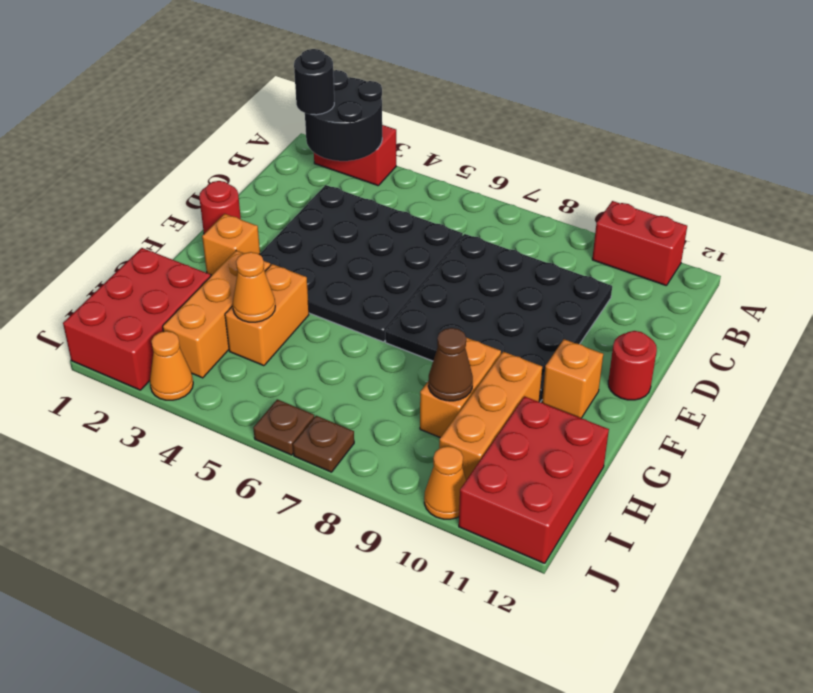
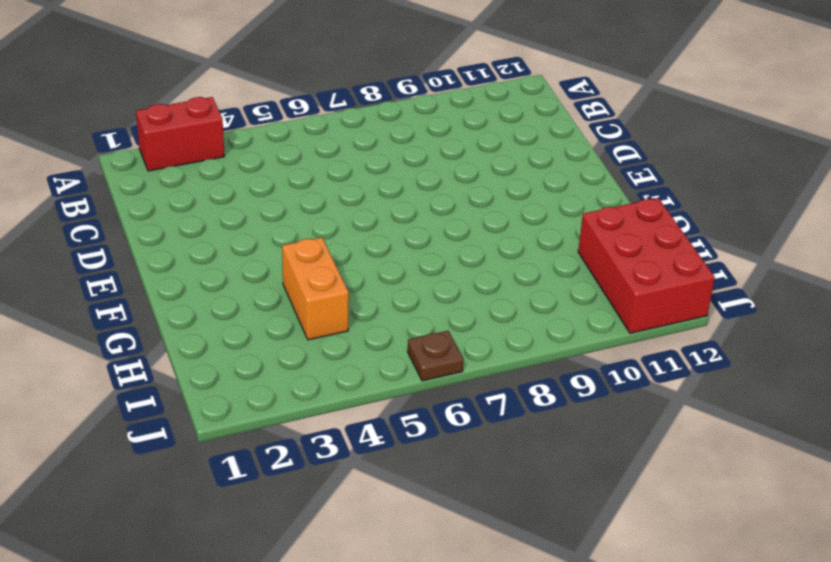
none -> red 1x2 brick [592,201,687,286]
none -> black 4x4 plate [259,185,463,342]
none -> black 4x4 plate [385,234,612,402]

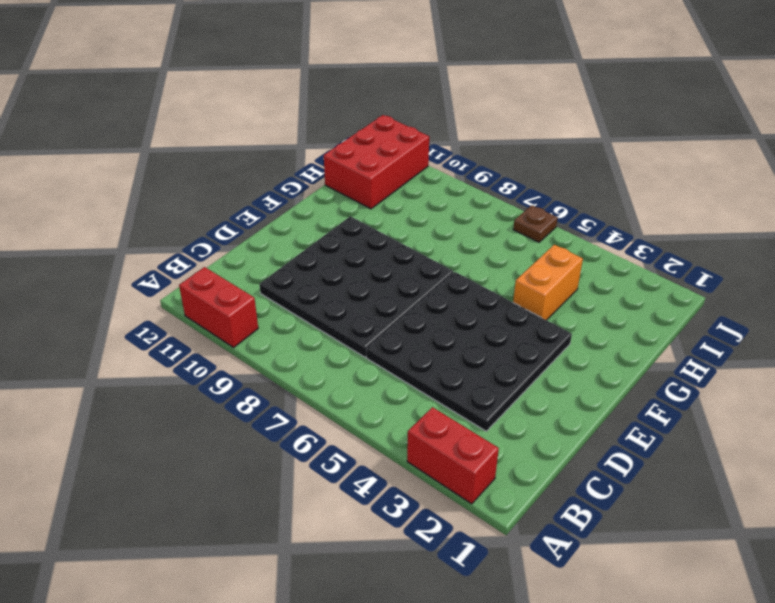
none -> red 1x1 round brick [199,181,241,234]
none -> red 1x1 round brick [608,331,657,400]
none -> orange 1x1 brick [202,214,260,275]

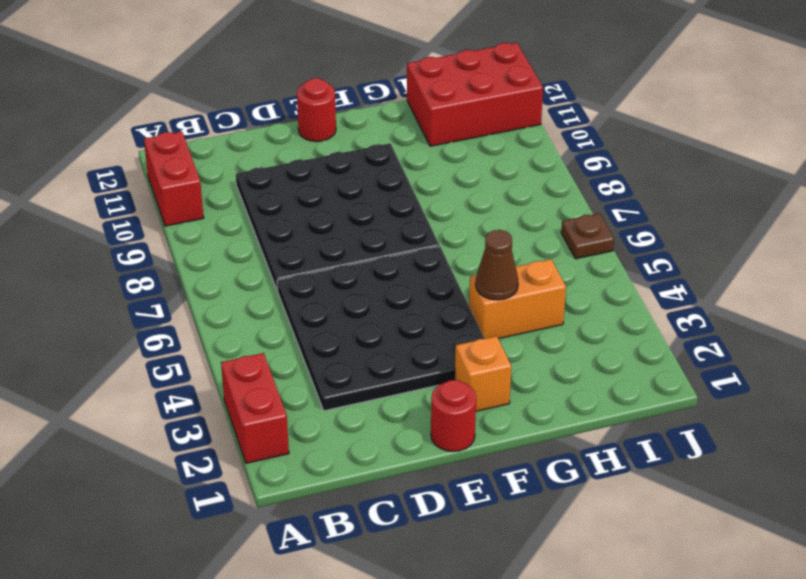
brown 1x1 cone [476,230,518,300] -> brown 1x1 cone moved to [428,328,473,401]
none -> orange 1x1 brick [542,339,603,418]
none -> orange 1x3 brick [163,250,270,378]
none -> orange 1x2 brick [420,338,501,438]

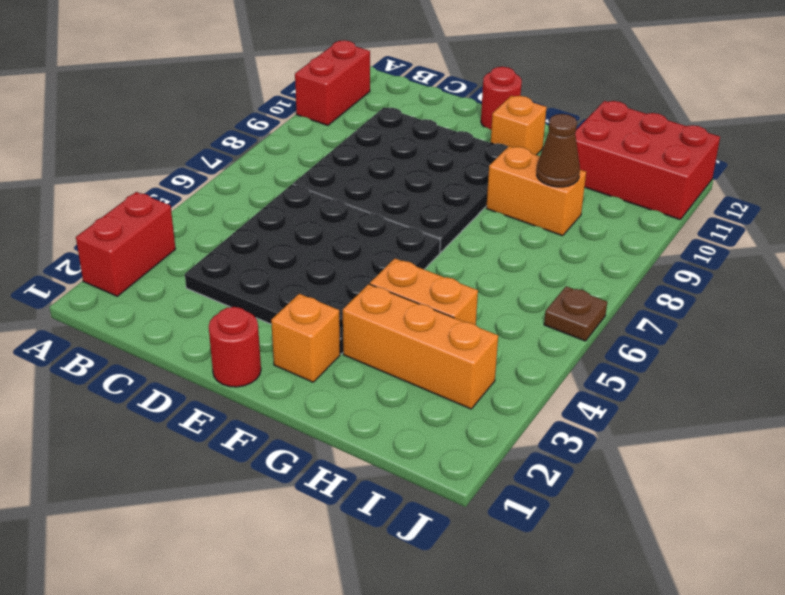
none -> orange 1x3 brick [439,351,542,480]
none -> red 2x3 brick [63,248,211,390]
none -> orange 1x1 cone [150,331,193,400]

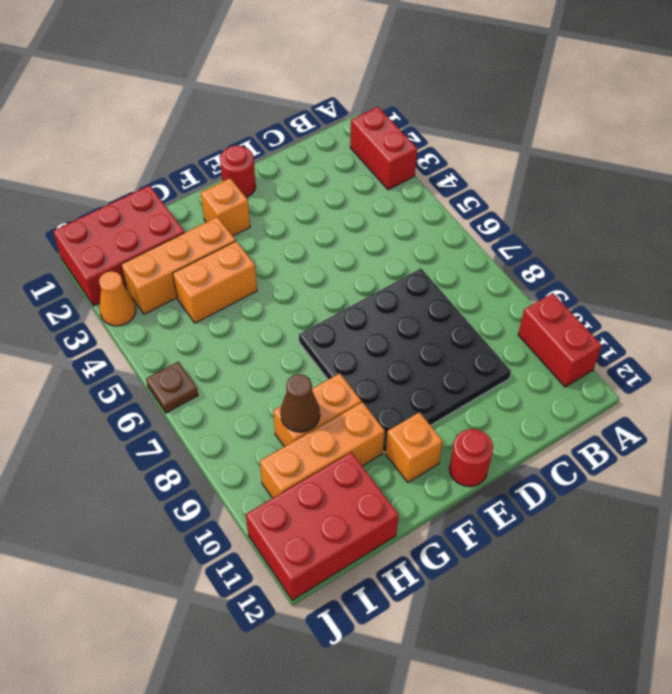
none -> black 4x4 plate [259,185,463,342]
none -> brown 1x1 plate [293,416,354,472]
none -> orange 1x1 cone [424,446,466,519]

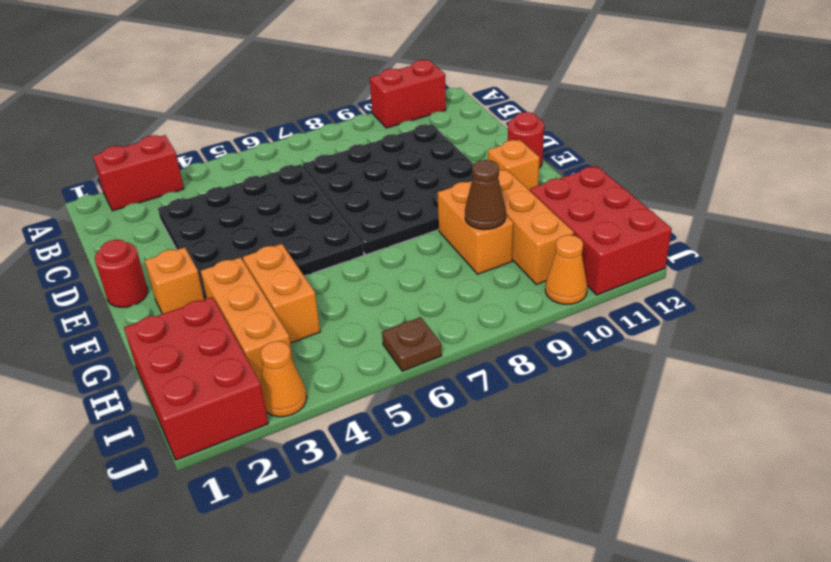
none -> brown 1x1 plate [293,416,354,472]
none -> black 2x2 round brick [305,70,382,161]
none -> orange 1x1 cone [232,252,275,322]

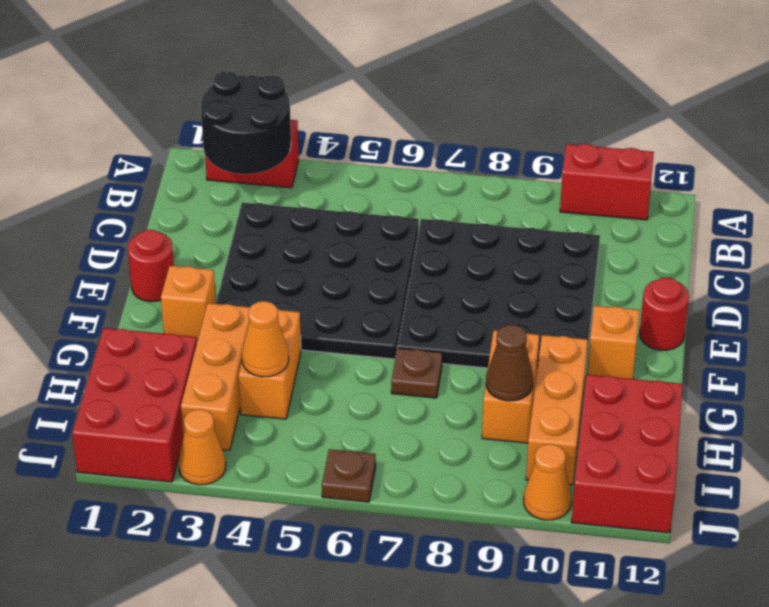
brown 1x1 plate [391,348,442,398] -> brown 1x1 plate moved to [293,416,354,472]
none -> black 1x1 round brick [294,49,334,115]

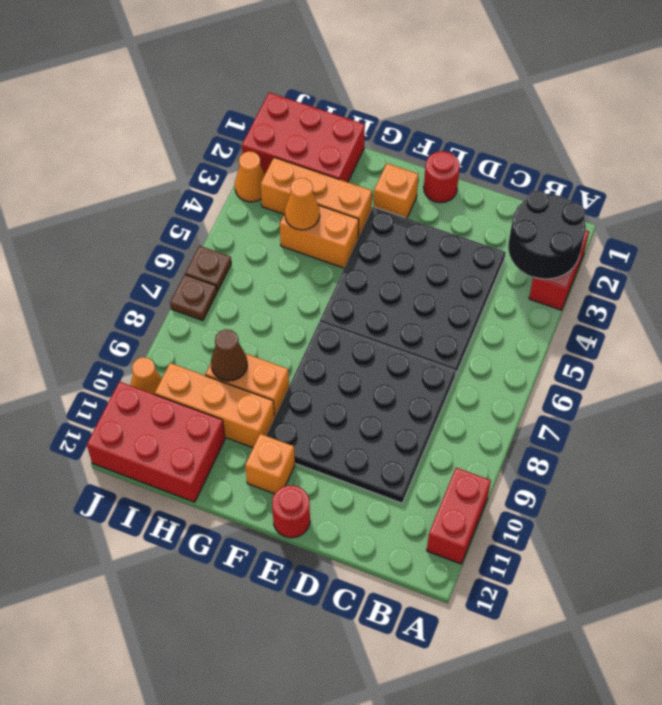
none -> black 1x1 round brick [294,49,334,115]

